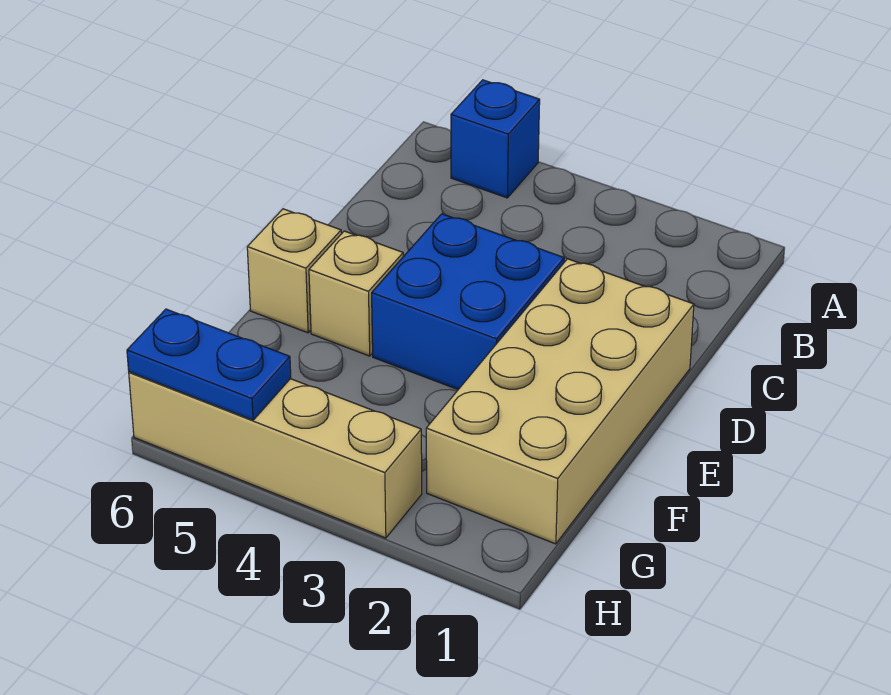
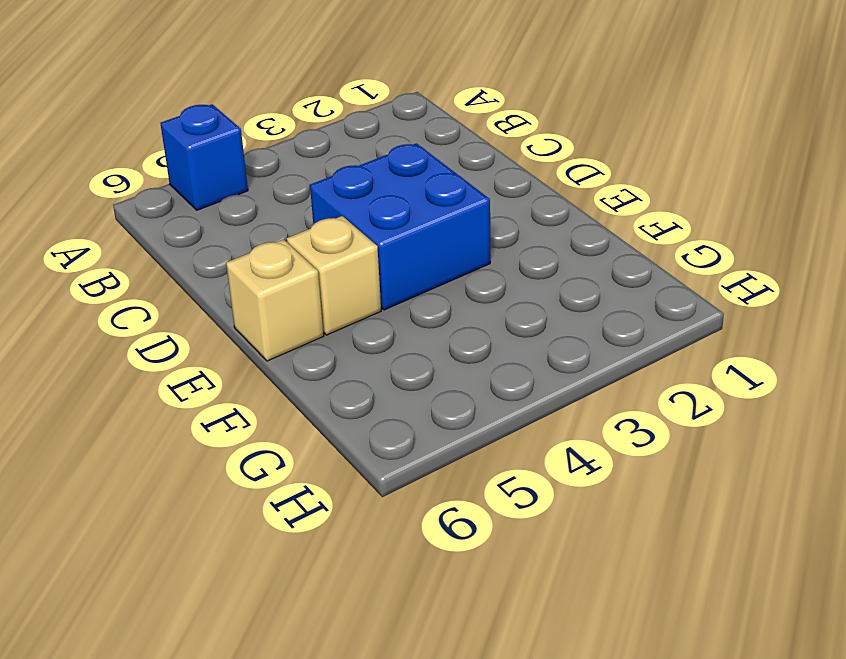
none -> tan 2x4 brick [426,259,694,544]
none -> tan 1x4 brick [129,372,422,538]

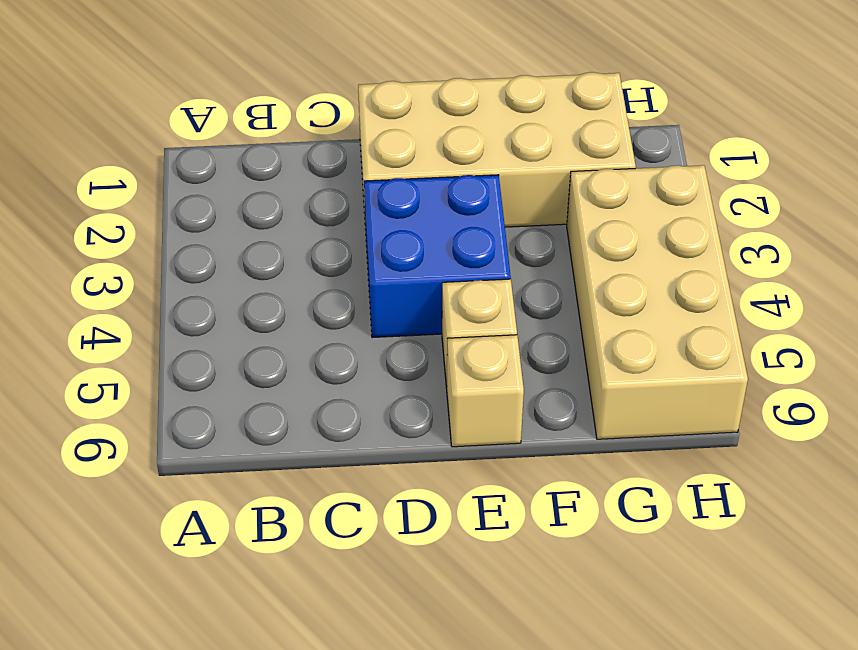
tan 2x4 brick [567,165,748,439] -> tan 1x4 brick [129,372,422,538]
none -> blue 1x1 brick [451,80,540,198]
none -> blue 1x2 plate [127,309,291,420]

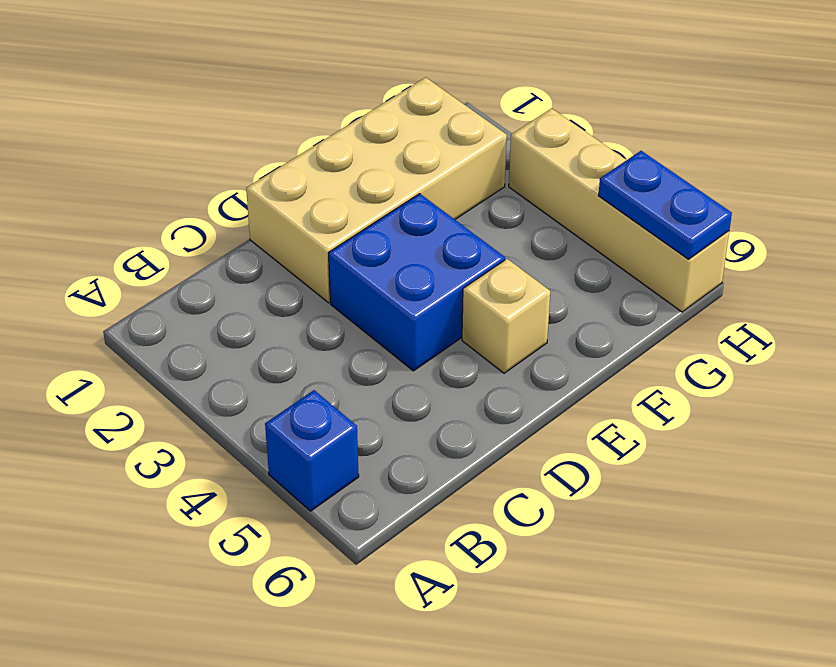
none -> tan 1x1 brick [247,209,341,333]

